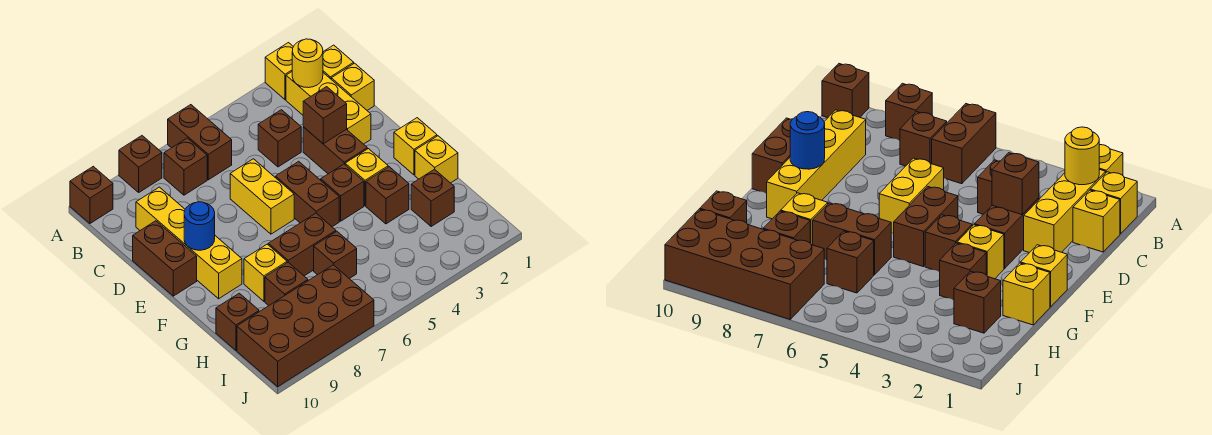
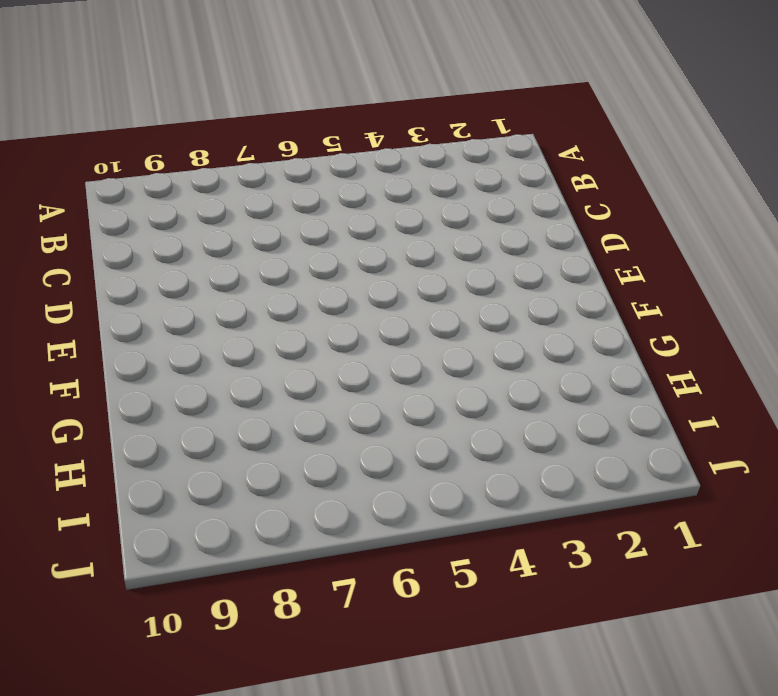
none -> yellow 1x1 brick [265,43,293,100]
none -> brown 1x2 brick [168,105,232,180]
none -> brown 1x1 brick [119,136,162,192]

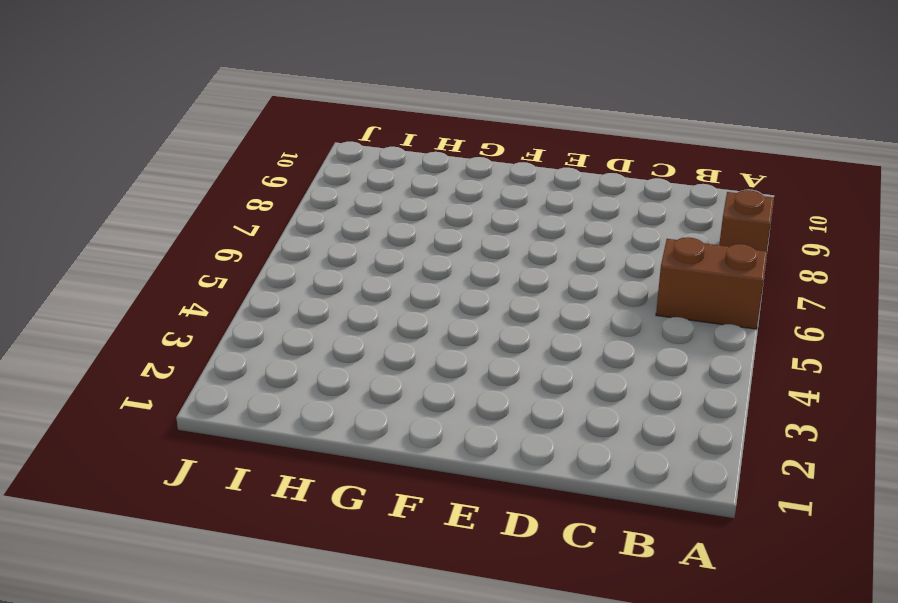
none -> yellow 1x1 brick [265,43,293,100]
none -> brown 1x1 brick [70,166,113,223]
none -> yellow 1x1 brick [323,45,354,79]

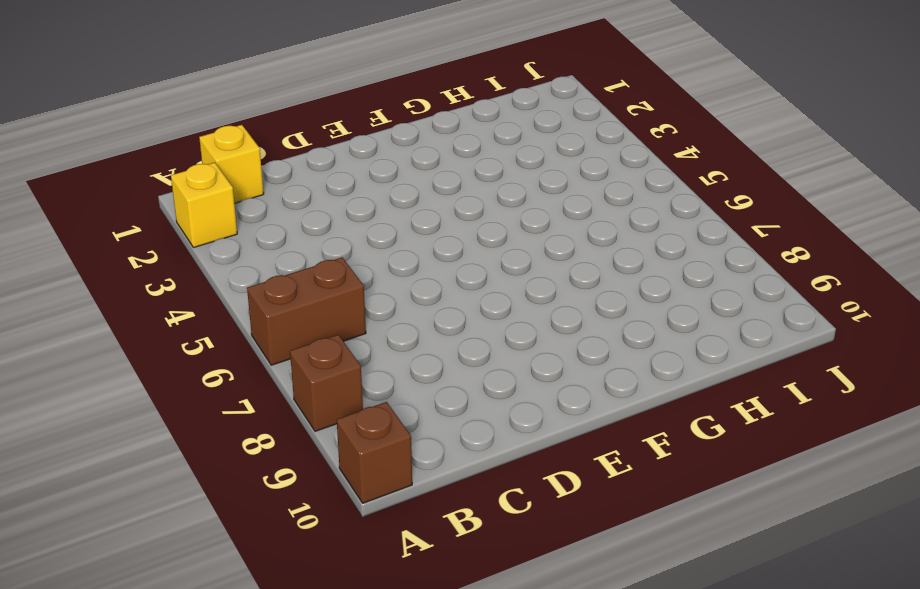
none -> yellow 1x3 brick [286,72,371,144]
none -> brown 1x1 brick [164,138,207,195]
none -> yellow 1x1 brick [331,63,374,110]

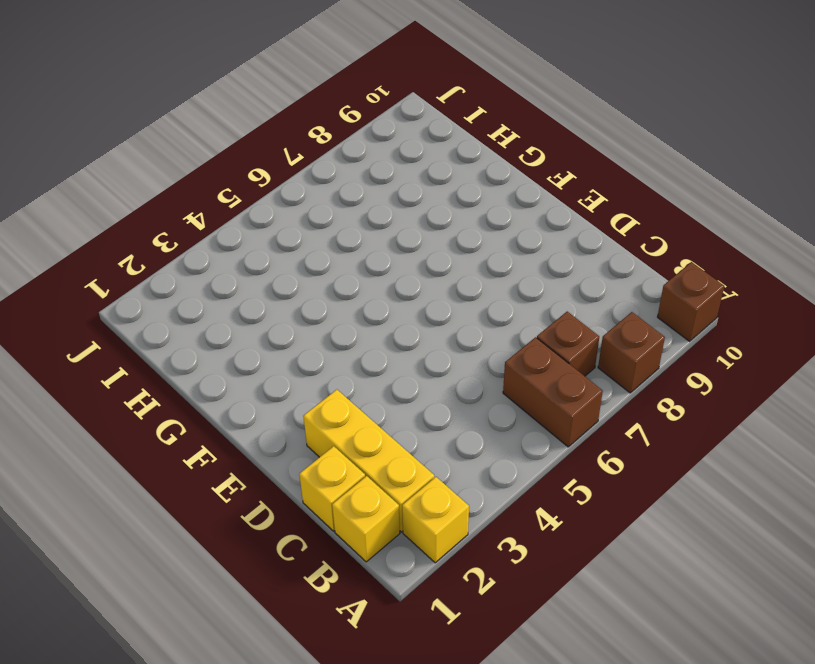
none -> brown 1x1 brick [258,110,301,167]
none -> yellow 1x4 brick [136,187,242,299]
none -> brown 1x2 brick [303,127,367,174]

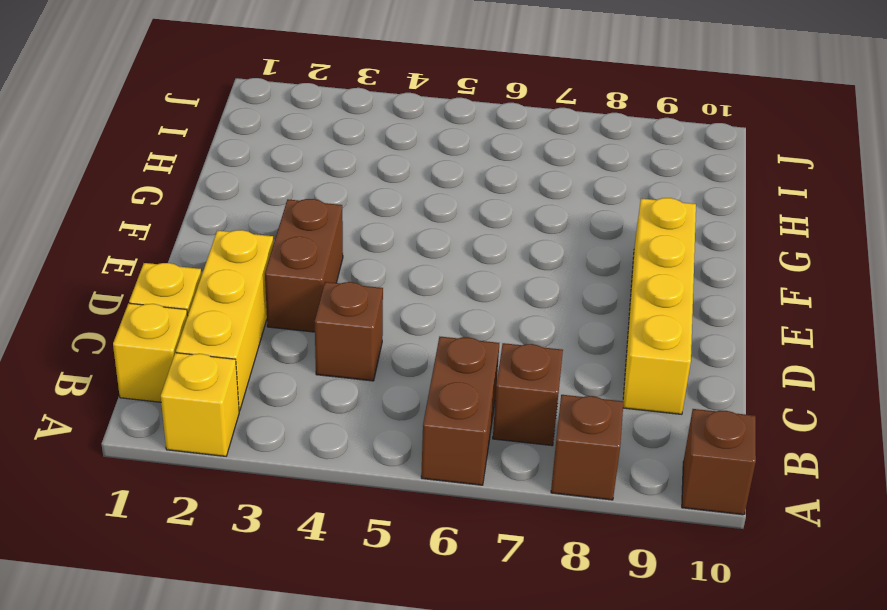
none -> yellow 1x2 brick [230,159,294,234]
none -> brown 1x2 brick [133,221,197,296]
none -> brown 1x2 brick [276,161,339,227]

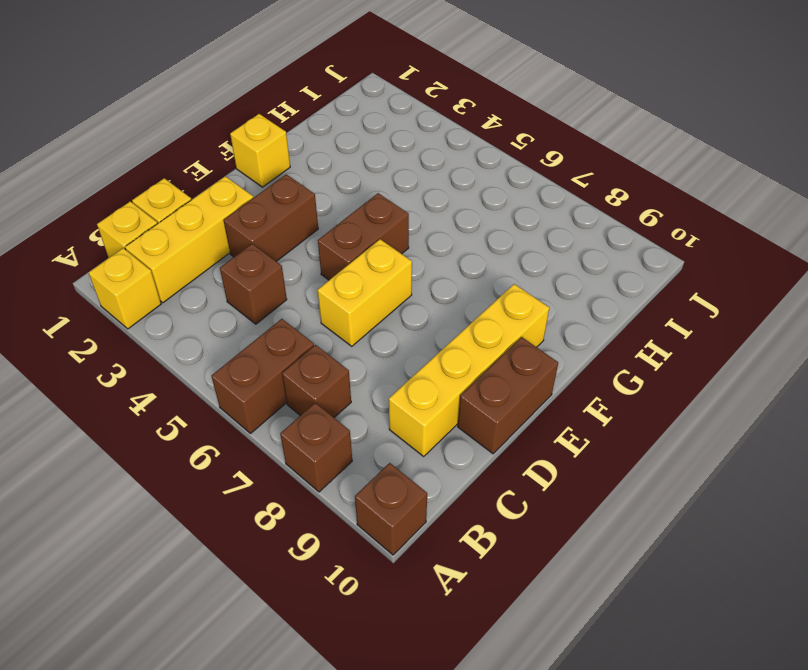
none -> yellow 1x1 brick [345,149,388,206]
none -> brown 1x1 brick [321,164,364,221]
none -> yellow 1x1 brick [415,136,458,183]

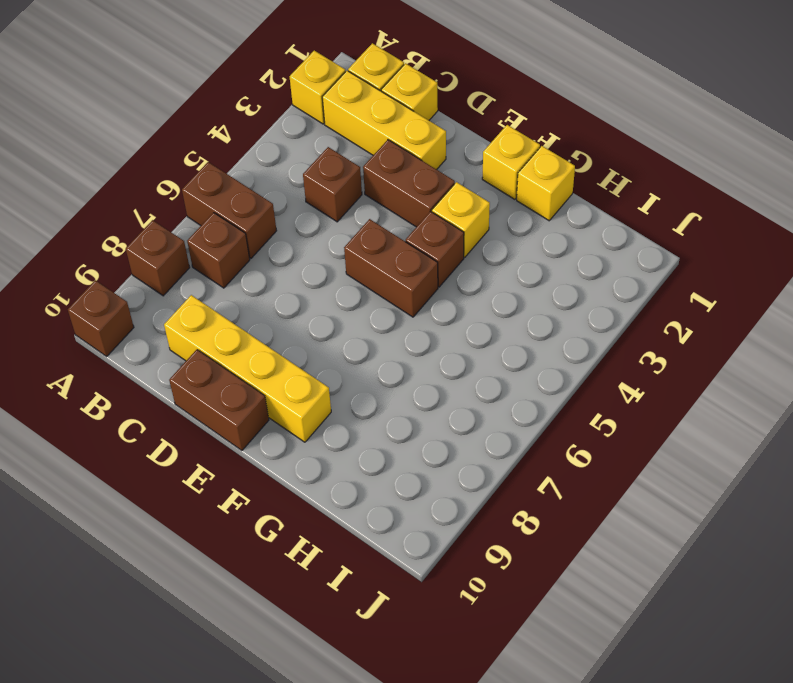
none -> yellow 1x2 brick [230,159,294,234]
none -> brown 1x1 brick [366,167,409,224]
none -> brown 1x2 brick [268,213,336,276]

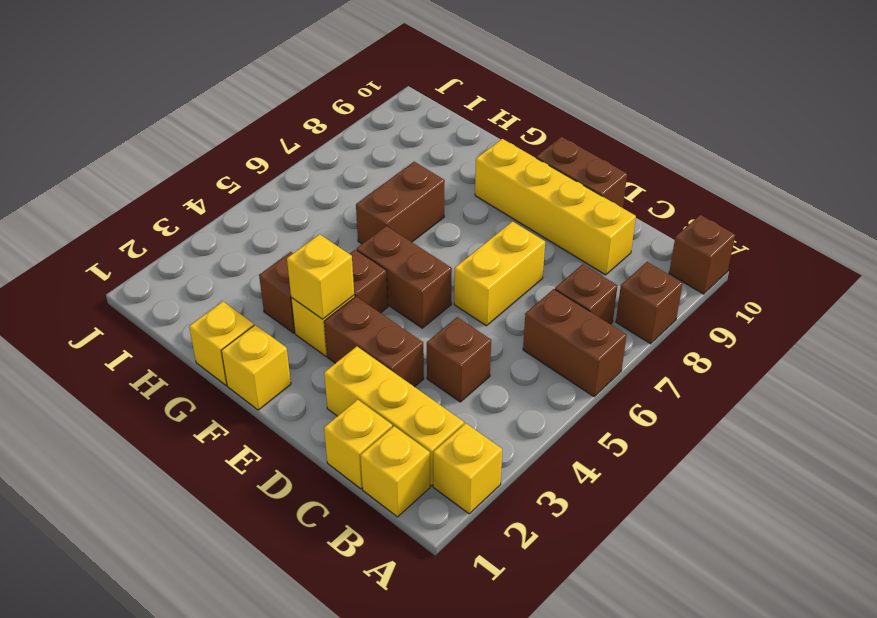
yellow 1x2 brick [454,221,545,326] -> yellow 1x2 brick turned to [230,159,294,234]
yellow 1x1 brick [287,234,354,319] -> yellow 1x1 brick moved to [244,244,287,301]
none -> brown 1x1 brick [411,169,454,227]
none -> brown 1x1 brick [314,231,357,279]
none -> brown 1x1 brick [265,262,308,306]

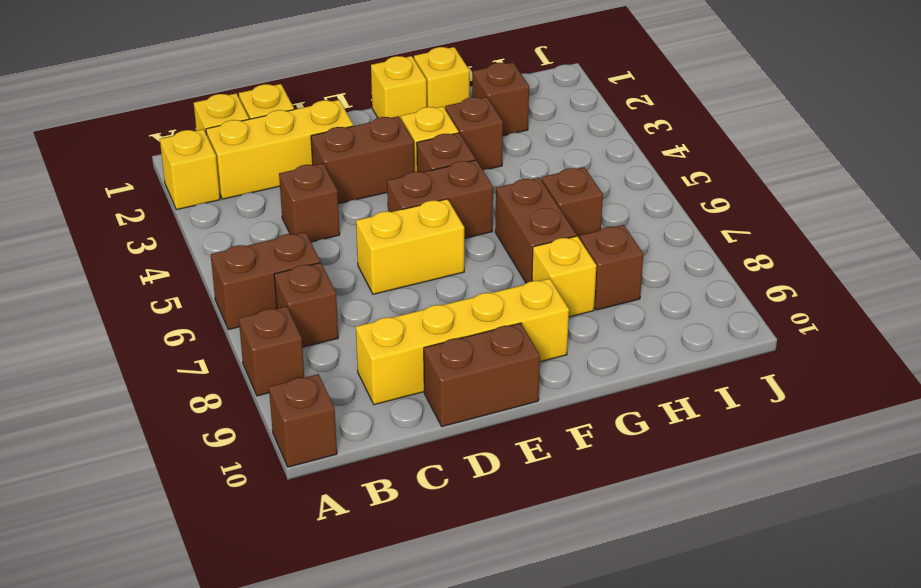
none -> brown 1x1 brick [216,293,259,350]
none -> brown 2x4 brick [237,265,374,387]
none -> yellow 1x1 round brick [292,39,323,88]

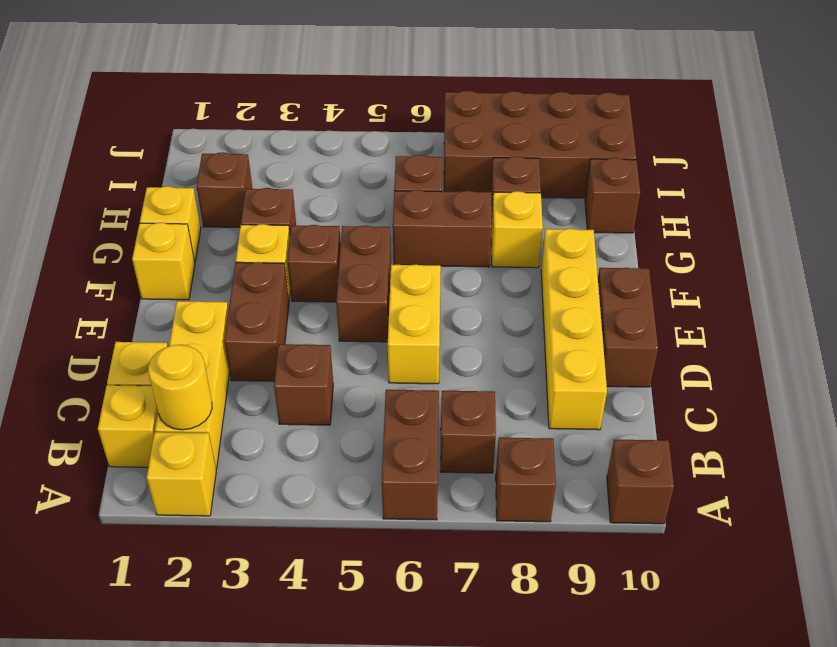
none -> brown 1x1 brick [303,87,347,144]
none -> blue 1x1 round brick [184,202,215,250]

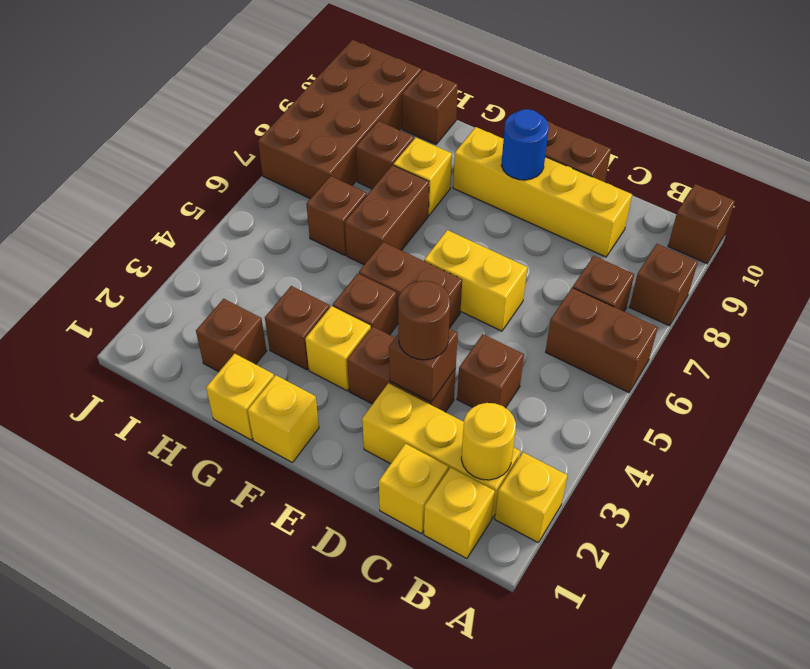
brown 1x1 round brick [398,281,450,360] -> none

